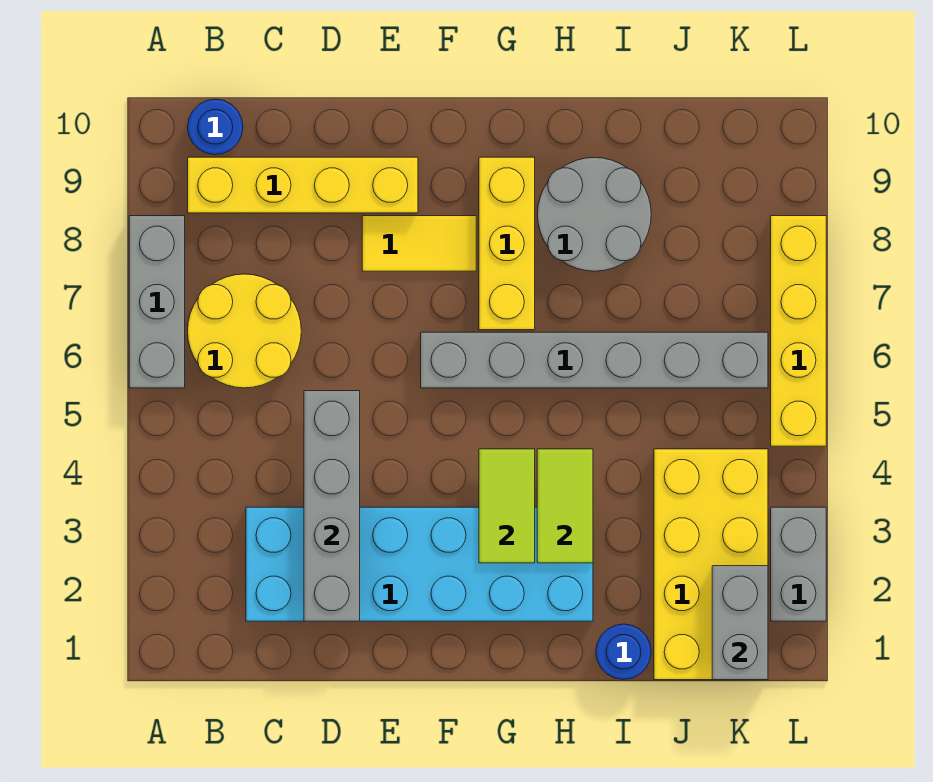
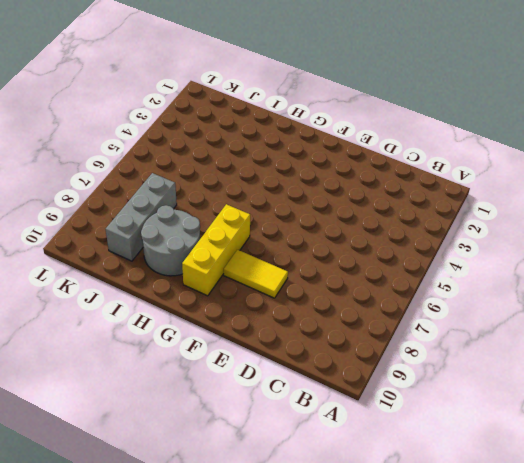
grey 1x3 brick [106,173,177,261] -> grey 1x3 brick moved to [129,216,185,388]
none -> yellow 2x2 round brick [188,274,301,388]
none -> yellow 1x4 brick [188,157,418,213]
none -> blue 1x1 round brick [188,99,243,155]

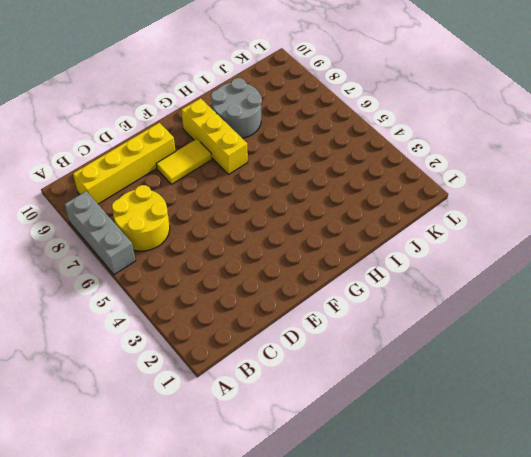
none -> blue 1x1 round brick [188,99,243,155]
none -> cyan 2x6 brick [246,507,593,621]
none -> grey 1x6 brick [421,332,768,388]

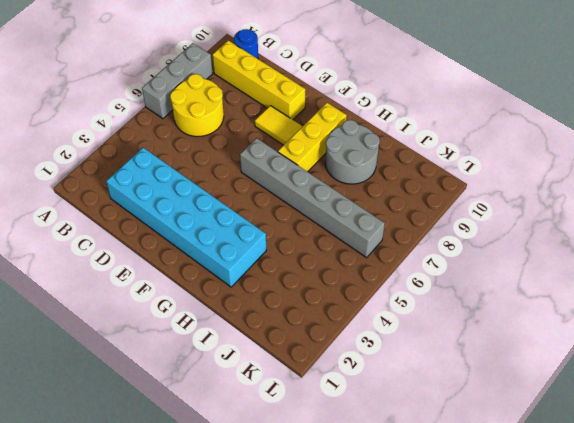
none -> blue 1x1 round brick [596,624,651,680]
none -> yellow 2x4 brick [654,449,768,680]
none -> grey 1x2 brick [771,507,826,621]

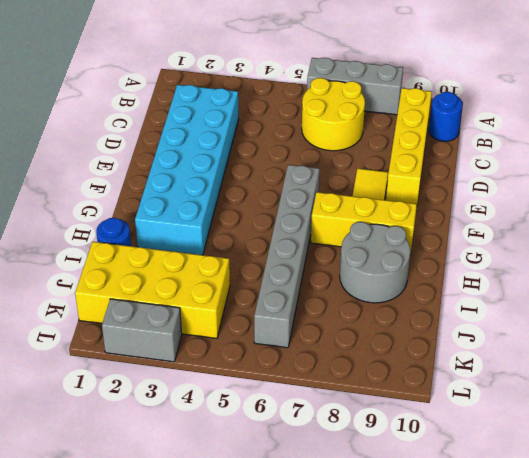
none -> yellow 1x4 brick [771,216,826,446]
none -> grey 1x4 brick [304,391,360,621]
none -> lime 1x2 tile [479,449,535,563]

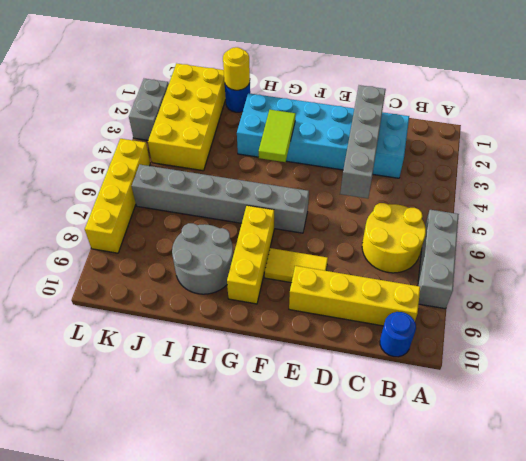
yellow 1x1 round brick [223,47,250,90] -> none
none -> lime 1x2 tile [537,449,593,563]
none -> grey 1x2 brick [712,566,768,680]

